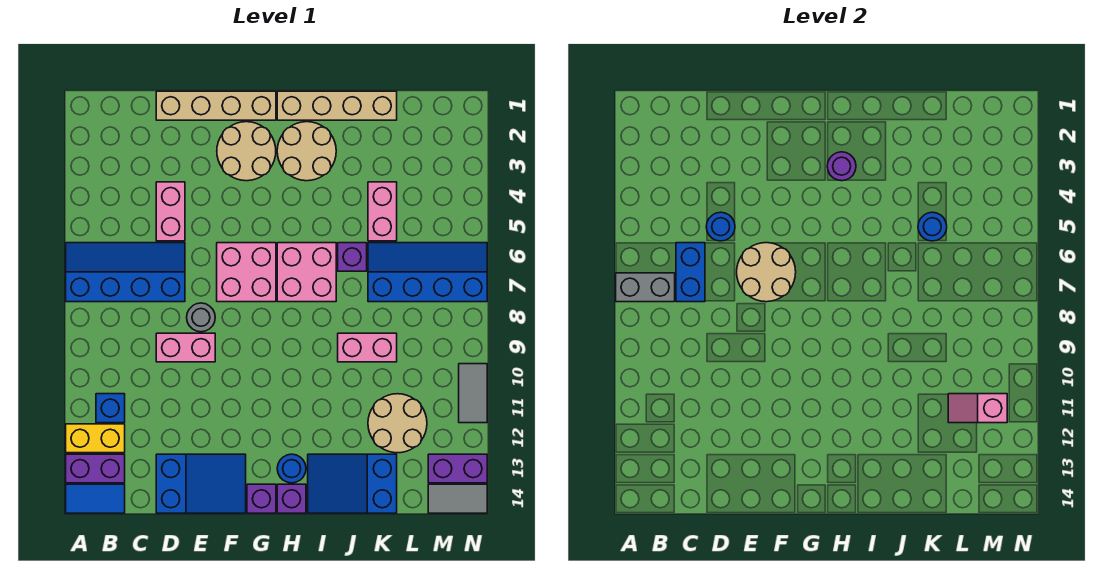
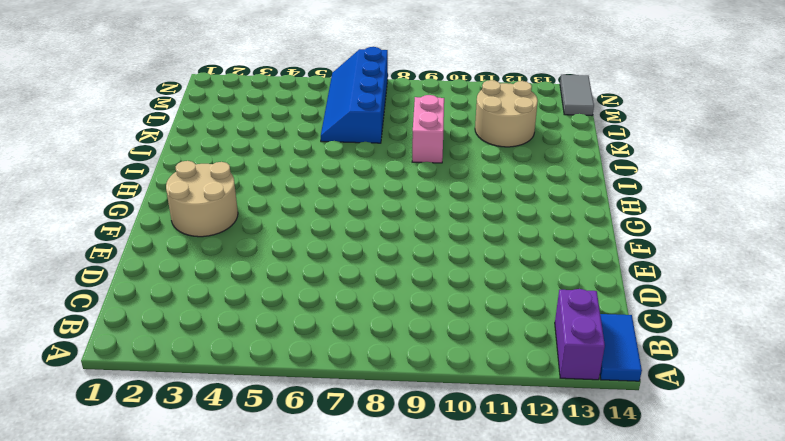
none -> blue 2x4 slope [66,243,185,302]
none -> yellow 1x2 brick [66,424,125,453]
none -> blue 1x1 brick [96,394,125,423]
none -> tan 1x4 brick [156,91,276,120]

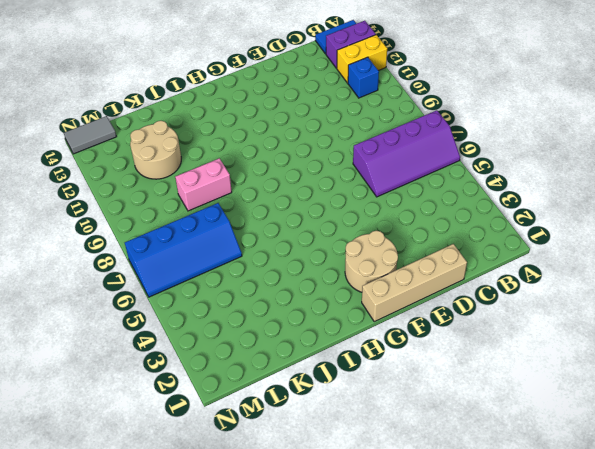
purple 2x4 slope [353,110,460,197] -> blue 2x4 slope [66,243,185,302]
none -> pink 1x2 brick [156,182,185,241]
none -> pink 1x2 brick [156,333,215,362]
none -> blue 2x3 slope [156,454,246,513]
none -> grey 1x1 round brick [187,303,215,332]

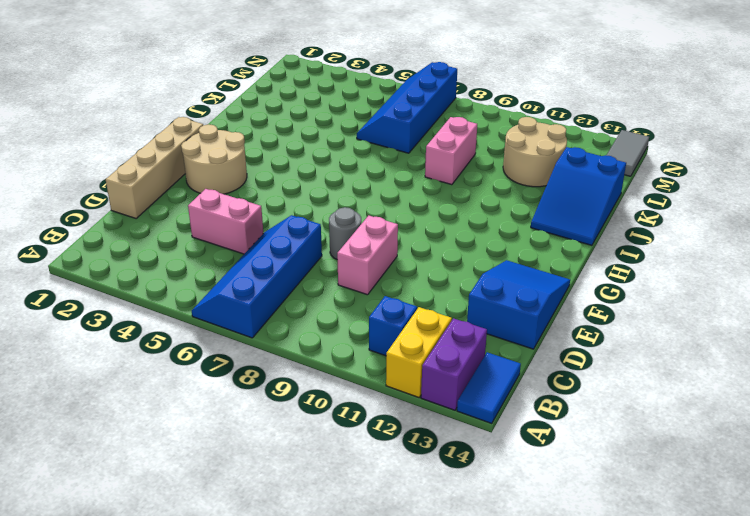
none -> pink 2x2 brick [217,243,276,302]
none -> purple 1x1 brick [247,484,276,513]
none -> tan 1x4 brick [277,91,397,120]
none -> tan 2x2 round brick [277,122,336,181]

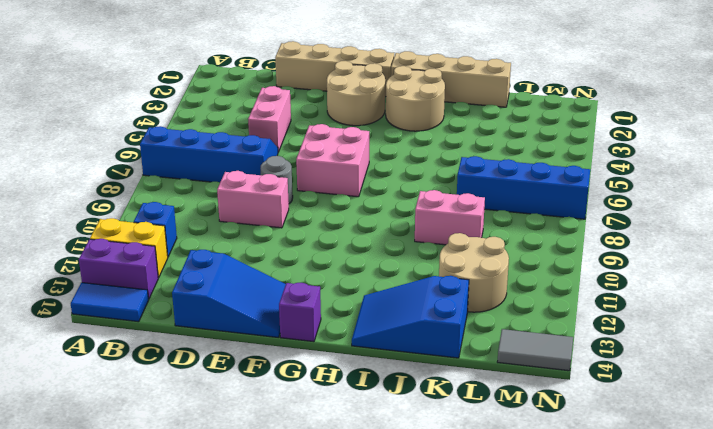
none -> pink 2x2 brick [277,243,336,302]
none -> blue 1x1 round brick [277,454,306,483]
none -> purple 1x1 brick [277,484,306,513]
none -> purple 1x1 brick [338,243,367,271]

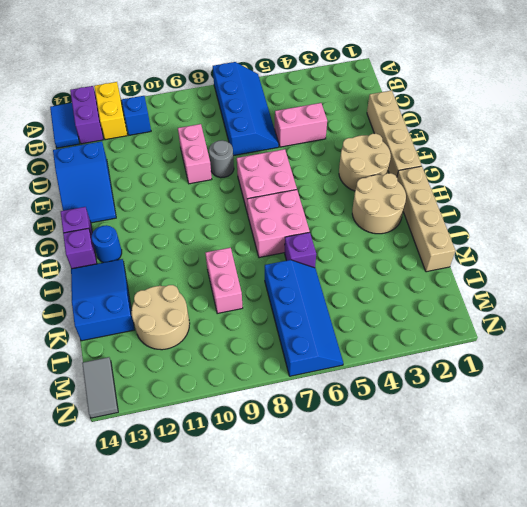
none -> pink 1x2 brick [368,182,397,241]
none -> purple 1x2 brick [428,454,487,483]
none -> grey 1x2 tile [459,364,487,423]
none -> grey 1x2 brick [616,273,675,302]

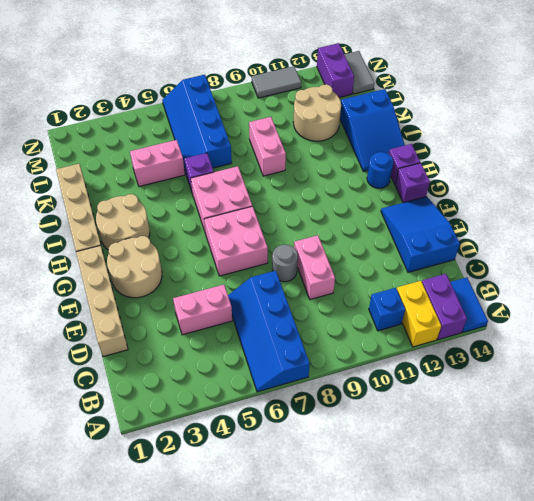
none -> grey 1x2 brick [616,273,675,302]
none -> blue 1x2 brick [676,243,705,302]
none -> blue 1x1 round brick [706,212,735,241]
none -> tan 2x2 round brick [737,243,796,302]

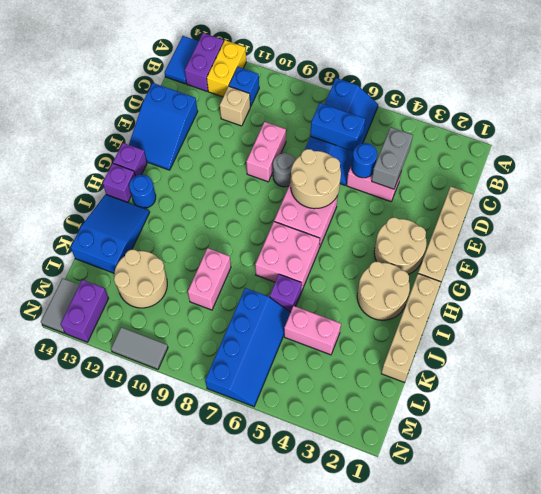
grey 1x2 brick [372,127,413,189] -> grey 1x2 brick moved to [616,273,675,302]
tan 1x1 brick [220,86,250,126] -> none
none -> purple 1x1 round brick [827,152,856,181]
none -> blue 1x1 round brick [918,212,947,241]
none -> pink 1x2 slope [948,394,1007,423]

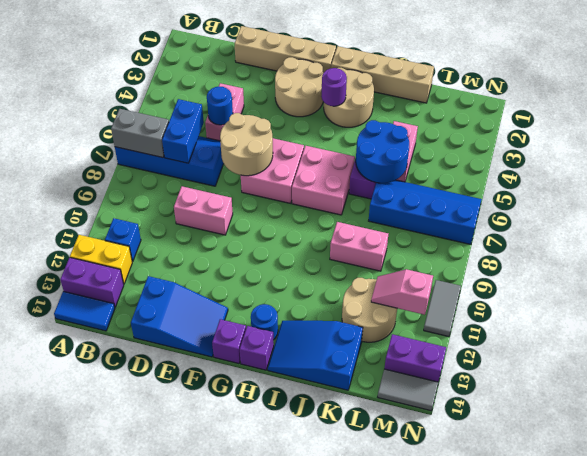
blue 2x2 round brick [356,120,409,183] -> blue 1x1 round brick [918,212,947,241]
none -> grey 1x1 round brick [187,303,215,332]

